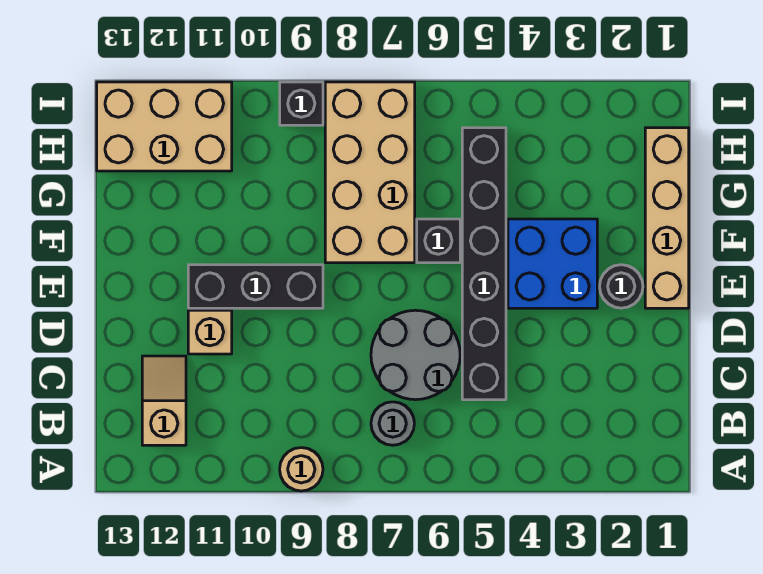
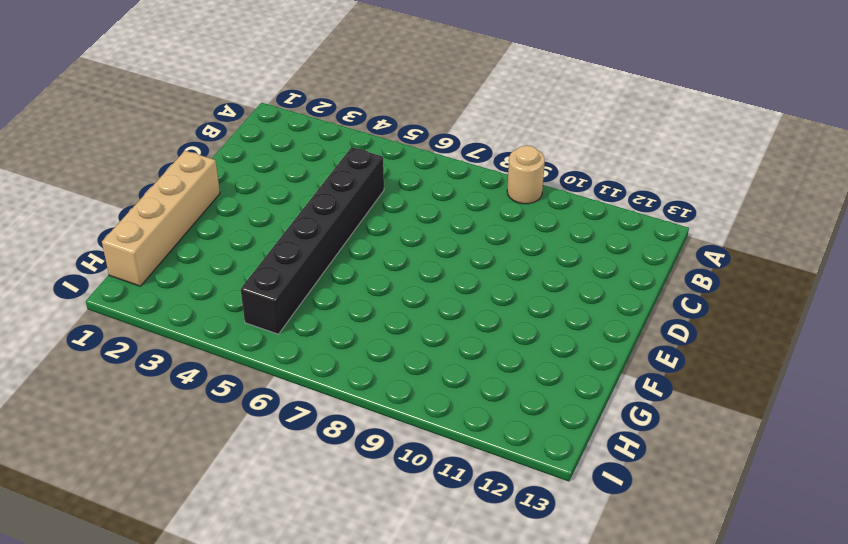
none -> grey 1x1 round brick [371,402,414,445]
none -> tan 1x2 slope [142,356,186,445]
none -> grey 2x2 round brick [371,310,460,400]

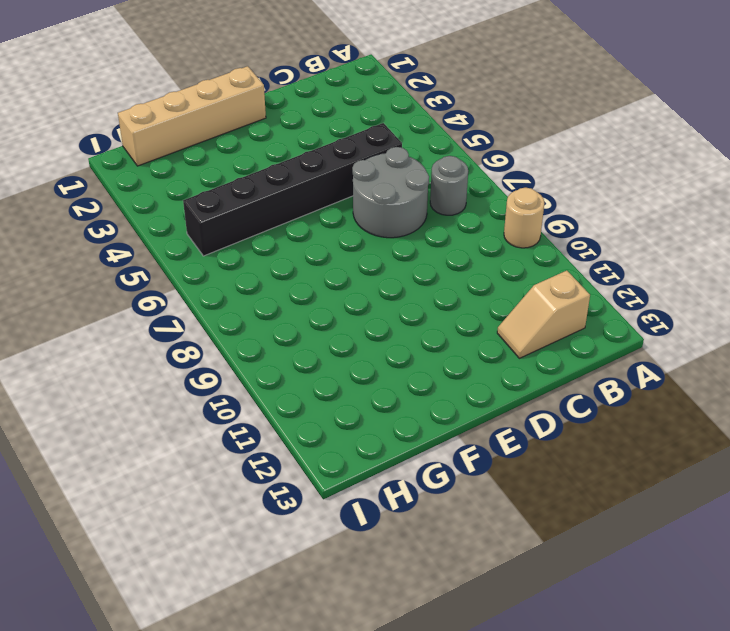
none -> tan 1x1 brick [188,310,232,354]
none -> black 1x1 round brick [600,265,643,308]
none -> blue 2x2 brick [508,219,597,308]

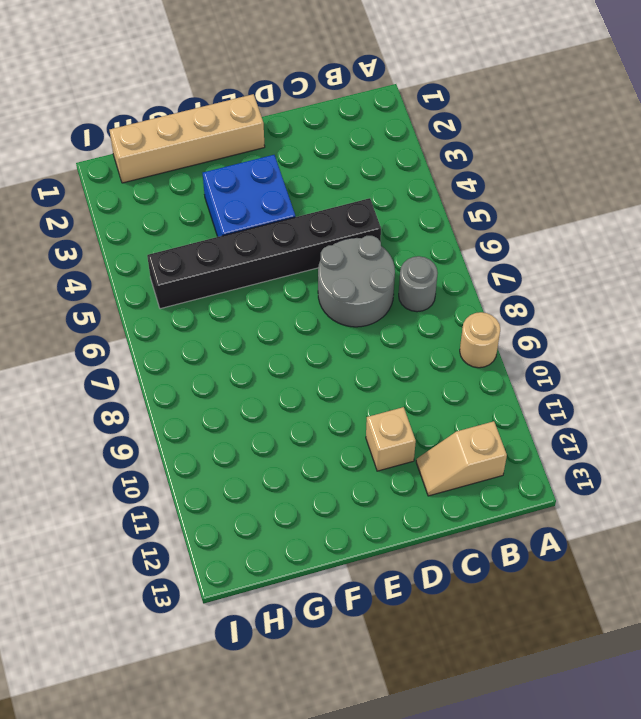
none -> black 1x1 round brick [600,265,643,308]
none -> black 1x3 brick [188,265,323,308]
none -> black 1x1 brick [417,219,460,263]

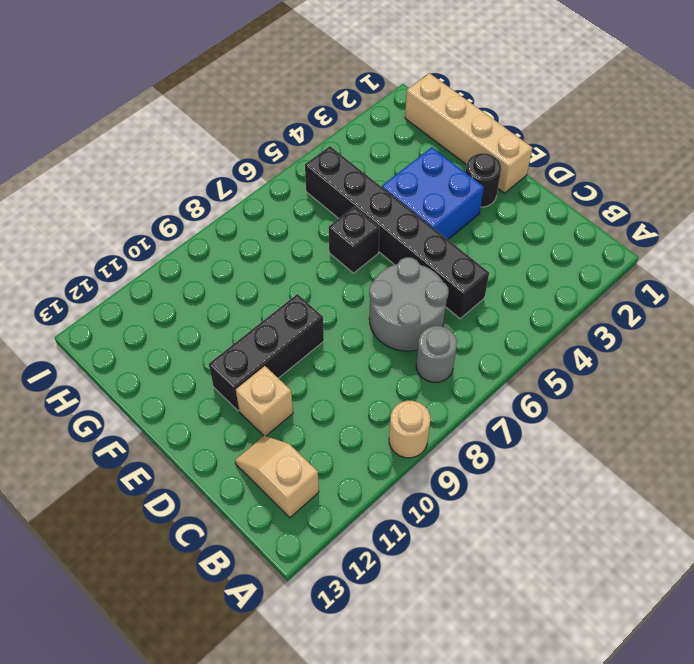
none -> tan 2x4 brick [325,82,415,263]
none -> tan 2x3 brick [97,82,232,171]
none -> black 1x1 brick [280,82,323,125]

